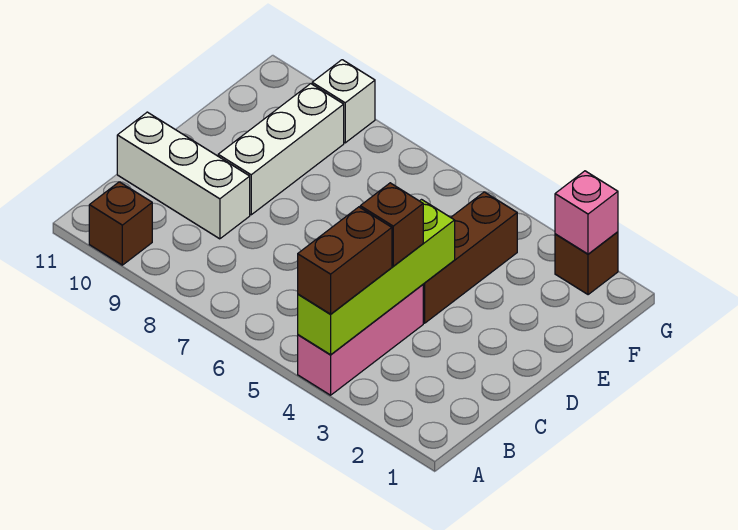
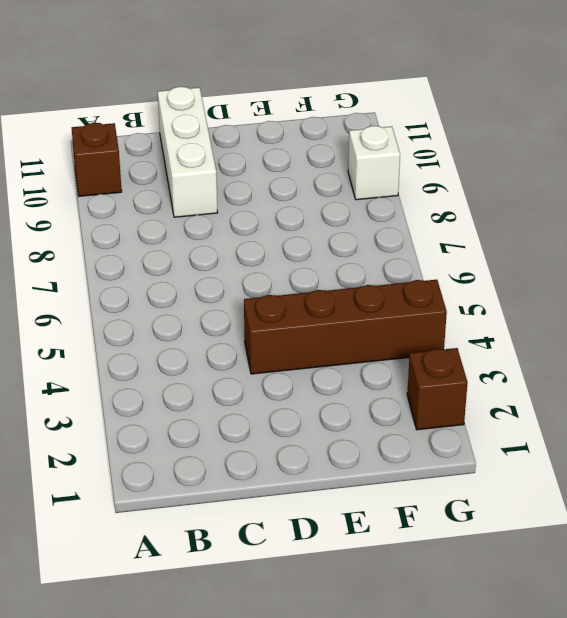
brown 1x4 brick [244,280,447,374] -> brown 1x3 brick [423,192,517,323]
none -> pink 1x3 brick [298,285,423,395]
none -> white 1x3 brick [218,84,344,215]

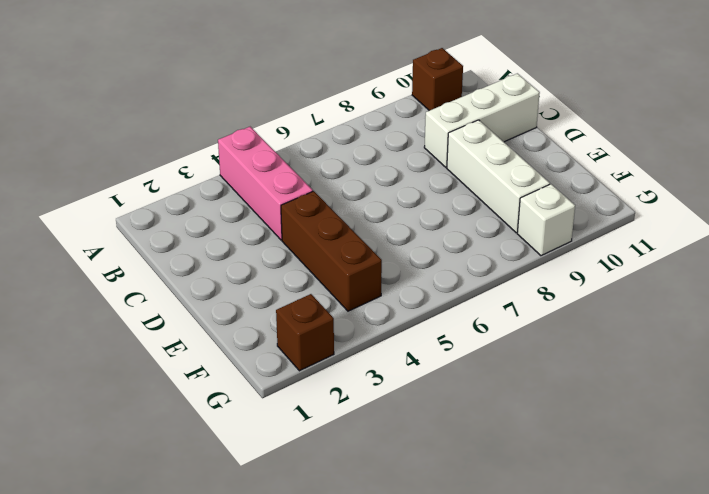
none -> lime 1x4 brick [298,200,455,355]
none -> pink 1x1 brick [555,171,618,254]

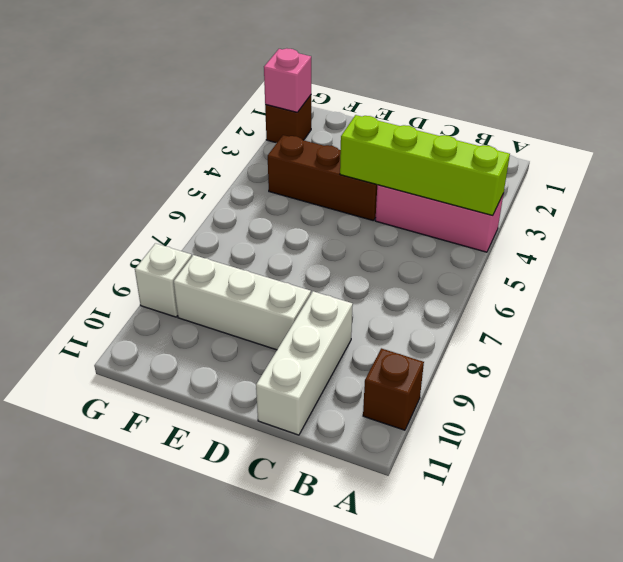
none -> brown 1x2 brick [298,207,392,314]
none -> brown 1x1 brick [360,183,423,266]

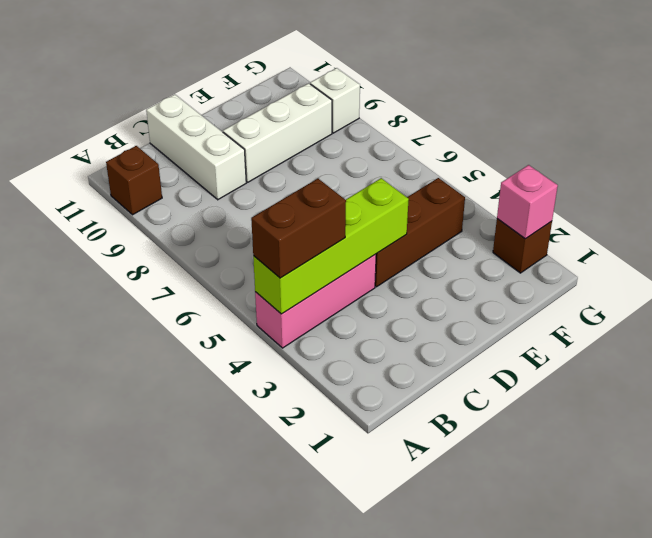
none -> brown 1x1 brick [360,183,423,266]

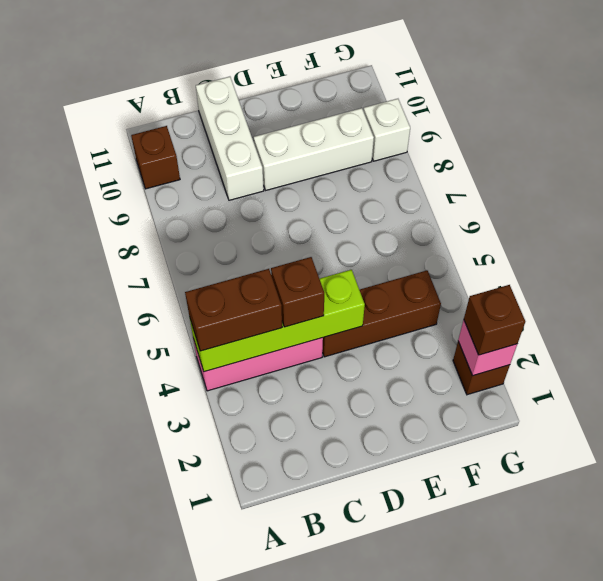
brown 1x1 brick [464,285,525,355] -> none

